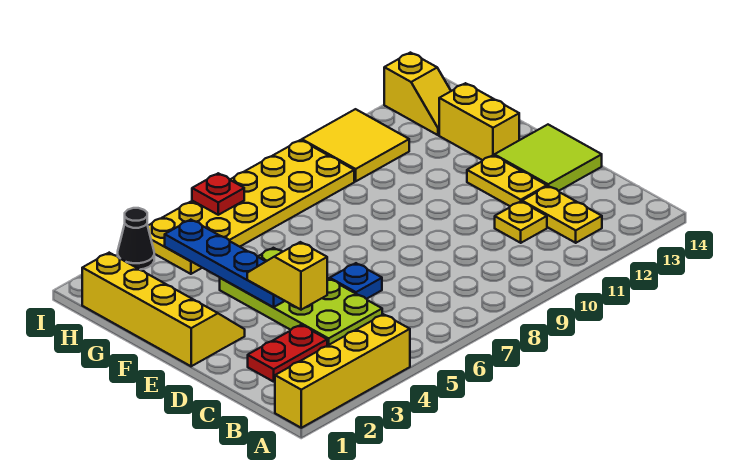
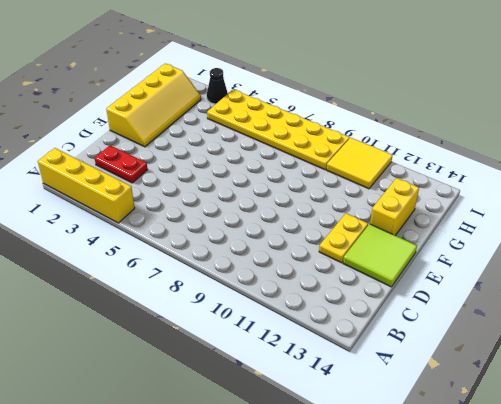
none -> yellow 1x2 plate [522,186,602,243]
none -> lime 2x4 plate [220,248,382,346]
none -> yellow 1x1 plate [495,201,547,243]

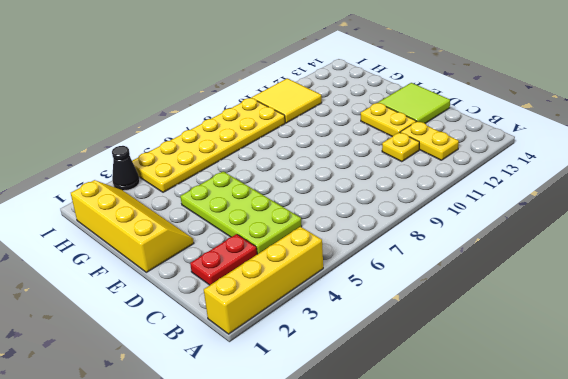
none -> blue 1x1 plate [330,263,382,299]
none -> yellow 1x2 brick [439,83,519,160]
none -> yellow 1x2 slope [384,53,451,135]

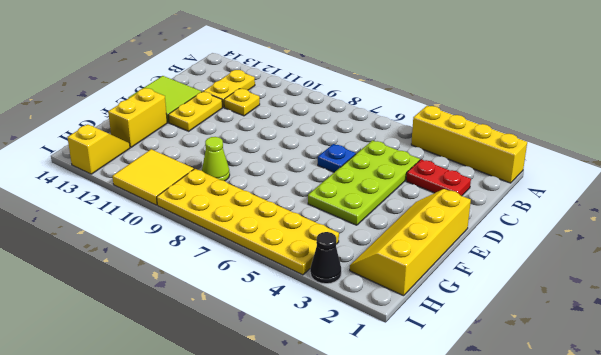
lime 1x1 cone [202,137,230,181] -> none
none -> blue 1x4 plate [165,220,284,307]
none -> red 1x1 plate [192,173,244,215]
none -> yellow 1x2 slope [247,242,327,310]

